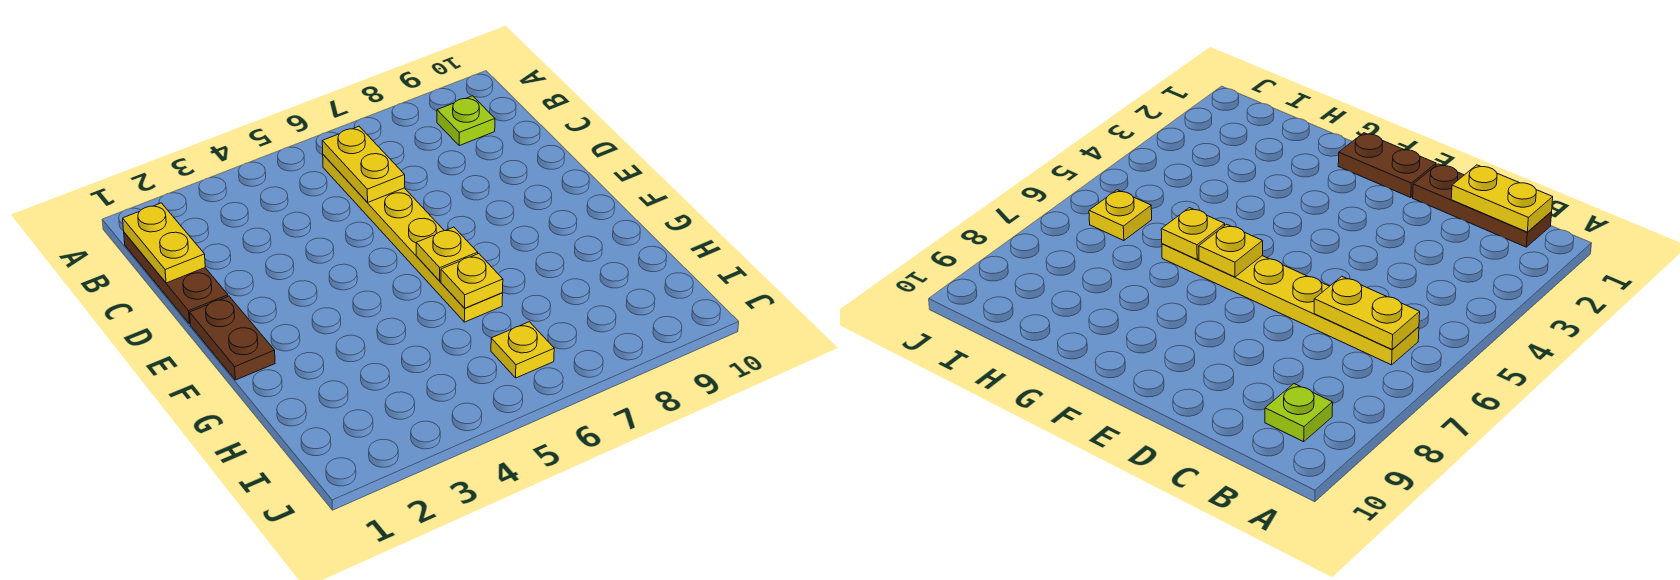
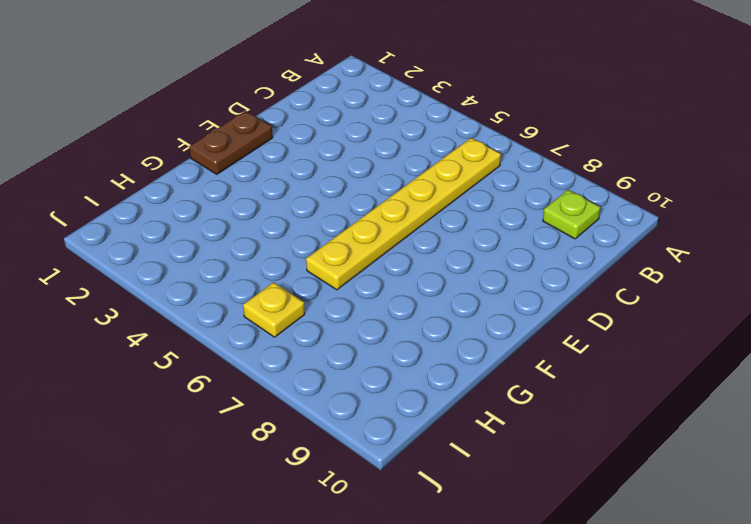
none -> brown 1x3 plate [124,233,228,324]
none -> yellow 1x2 plate [123,203,205,283]

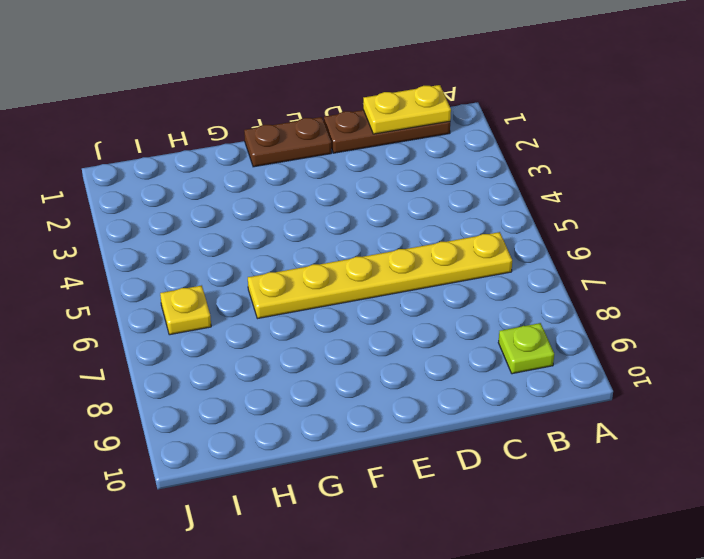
none -> yellow 1x2 plate [322,126,405,203]
none -> yellow 1x1 plate [416,227,478,281]

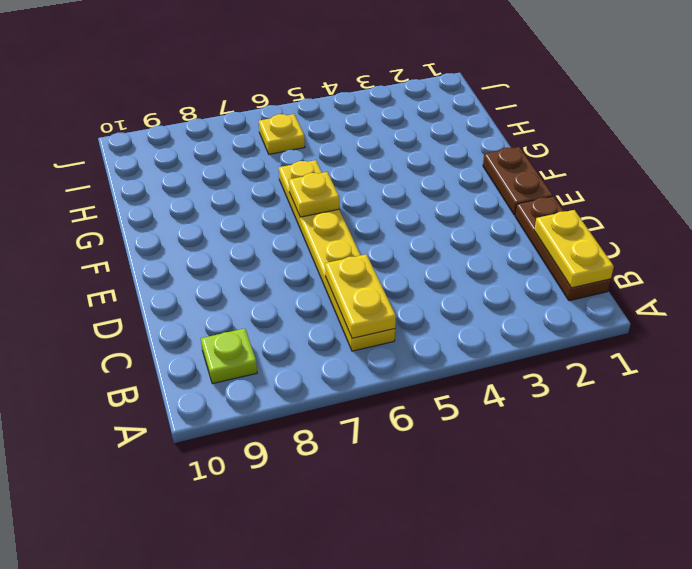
none -> yellow 1x1 plate [441,254,503,308]

